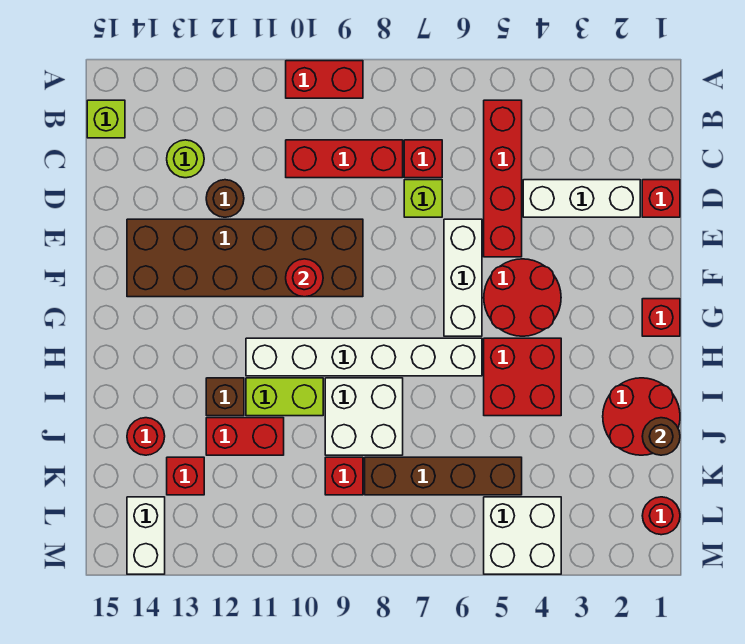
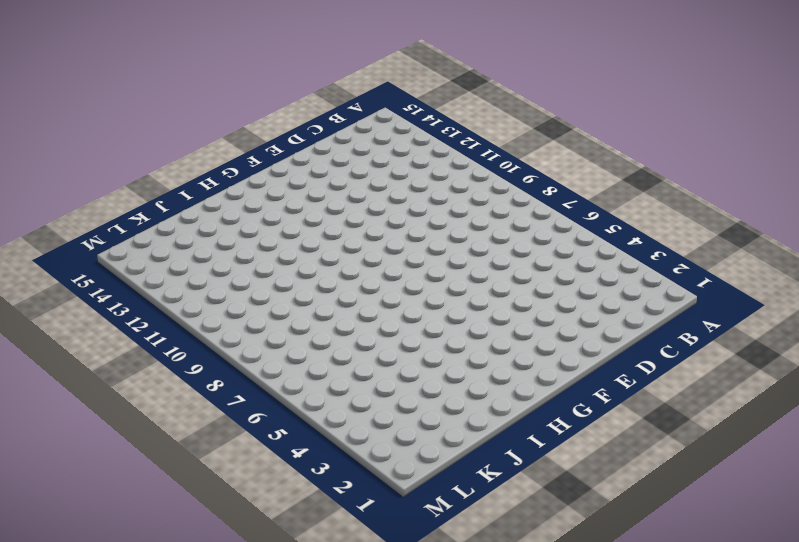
none -> red 1x2 brick [286,61,363,98]
none -> red 1x4 brick [484,100,522,257]
none -> lime 1x1 brick [87,100,125,138]
none -> red 1x1 brick [404,140,442,178]

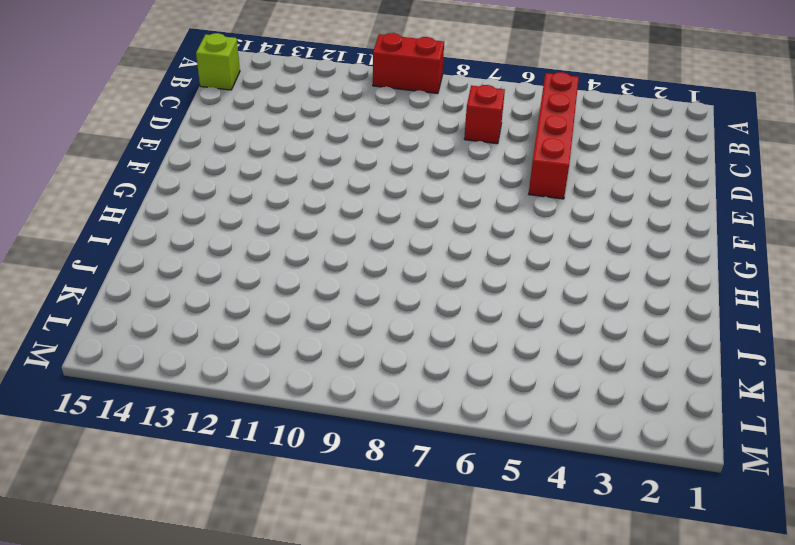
none -> red 1x3 brick [286,140,403,178]
none -> lime 1x1 round brick [167,140,204,178]
none -> red 1x1 brick [642,180,680,217]
none -> white 1x3 brick [523,180,640,217]

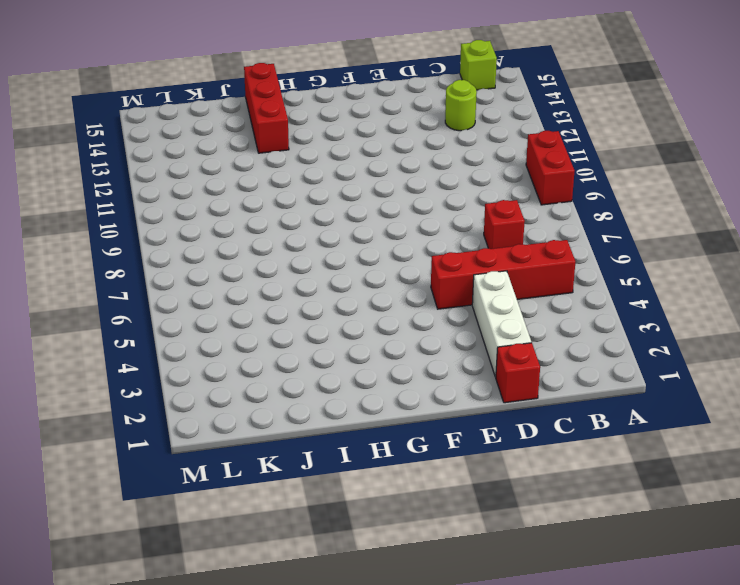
red 1x3 brick [244,63,289,153] -> red 1x3 brick moved to [286,140,403,178]
none -> lime 1x1 brick [404,180,442,217]
none -> brown 1x1 round brick [206,180,244,217]
none -> white 1x3 brick [444,219,482,336]
none -> brown 2x6 brick [127,219,363,297]

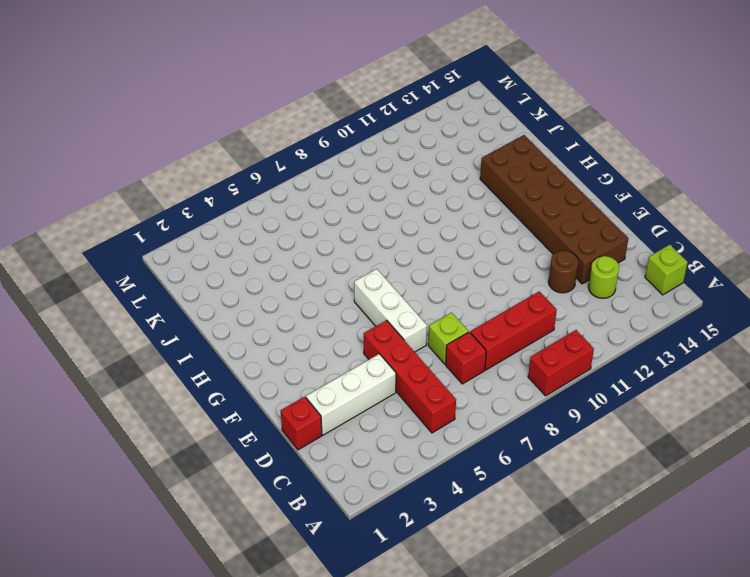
brown 2x6 brick [480,135,628,284] -> brown 2x6 brick turned to [127,219,363,297]
none -> red 2x2 round brick [484,259,561,336]
none -> red 1x1 brick [642,299,680,336]
none -> red 2x2 brick [484,338,561,416]
none -> white 1x6 brick [246,338,482,376]

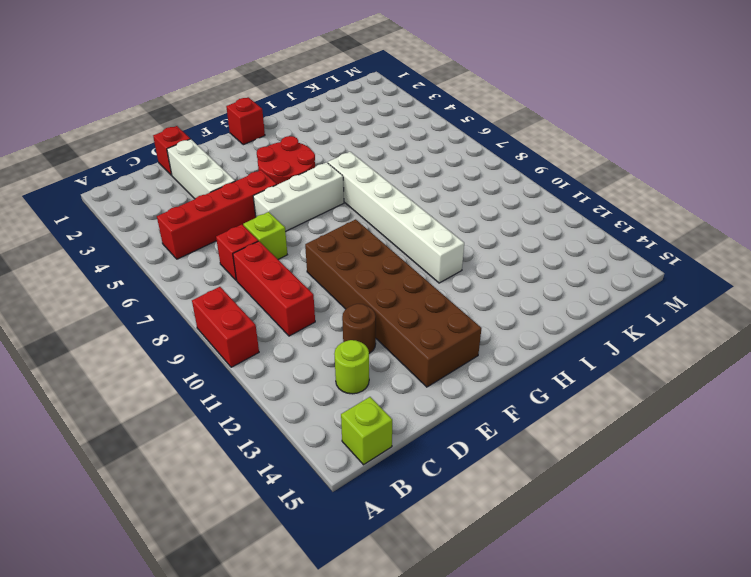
none -> red 2x2 brick [484,338,561,416]
none -> red 2x2 round brick [603,378,680,455]
none -> white 2x2 brick [325,378,403,455]
none -> lime 1x2 brick [246,378,323,416]

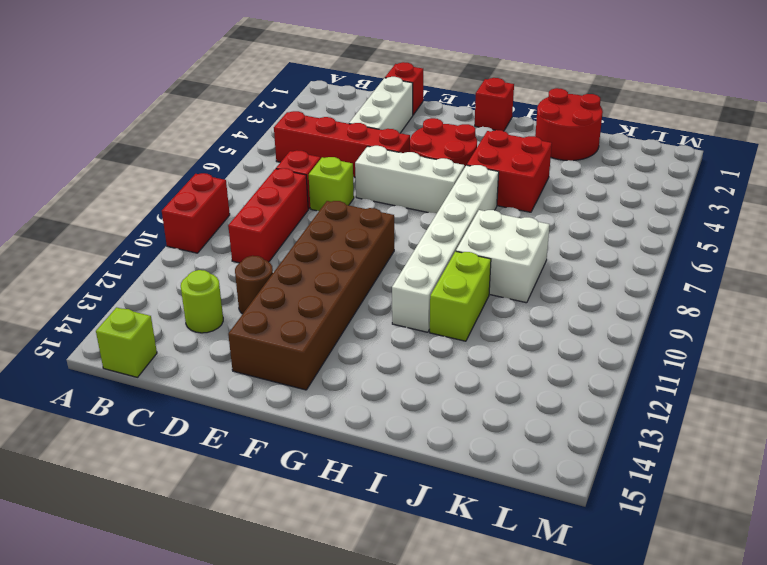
none -> brown 1x1 brick [206,378,244,416]
none -> red 1x2 brick [206,418,284,455]
none -> red 1x1 round brick [127,418,165,455]
none -> brown 1x4 brick [365,457,522,495]

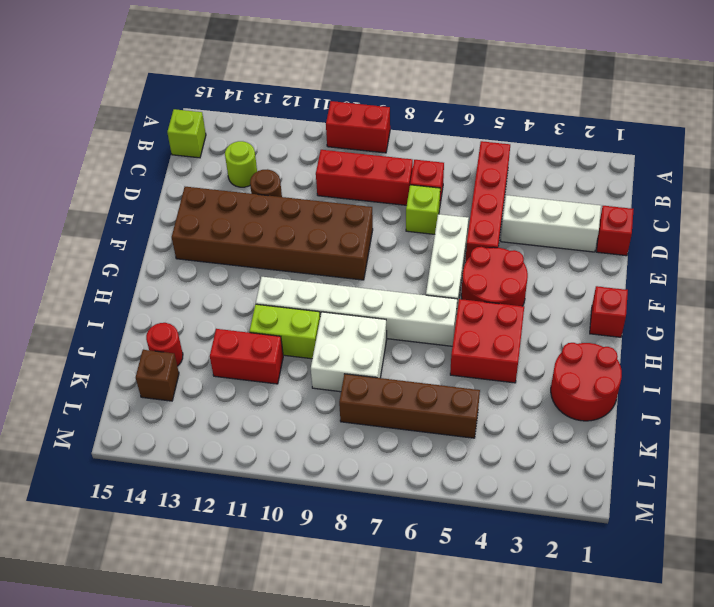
brown 1x1 brick [136,350,179,401] -> brown 1x1 brick moved to [206,378,244,416]
none -> red 1x1 brick [325,457,363,495]
none -> red 1x1 brick [167,457,204,495]
none -> red 1x1 round brick [642,497,680,535]
none -> white 2x2 brick [484,497,561,574]

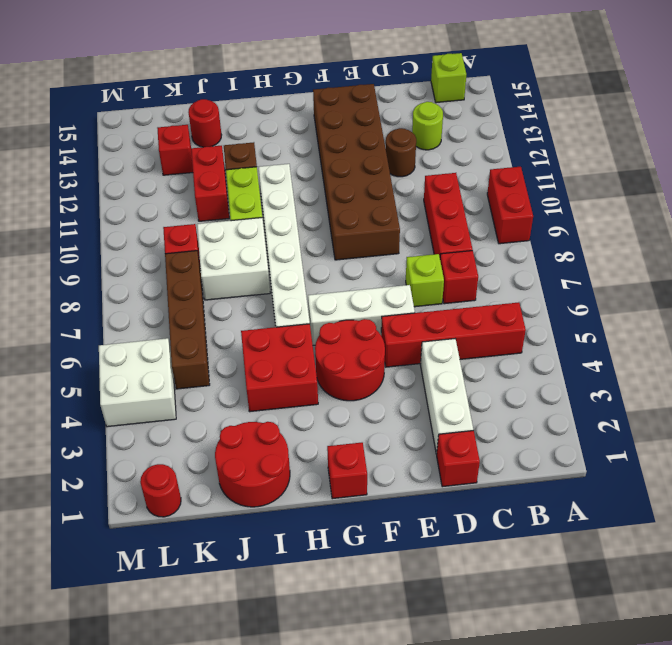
none -> white 1x2 brick [127,497,165,574]
none -> red 1x1 round brick [286,259,323,297]
none -> brown 1x1 round brick [642,418,680,455]

